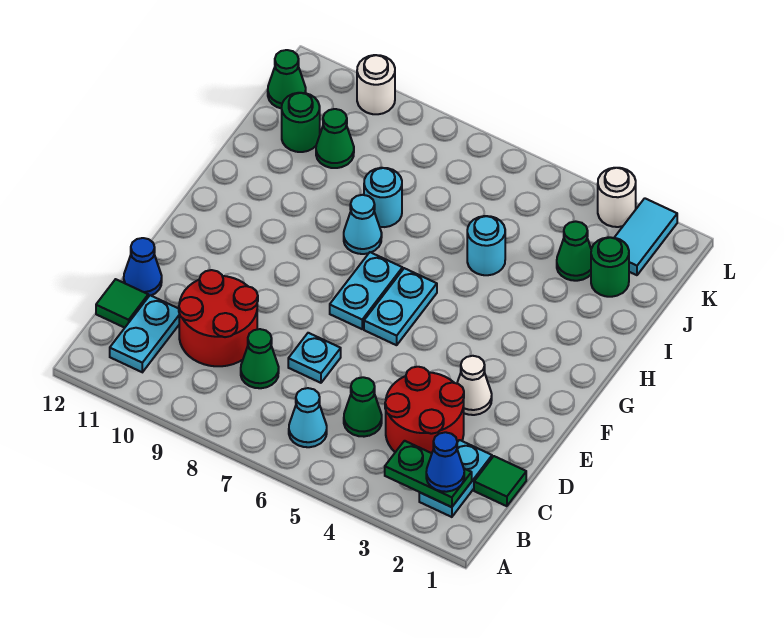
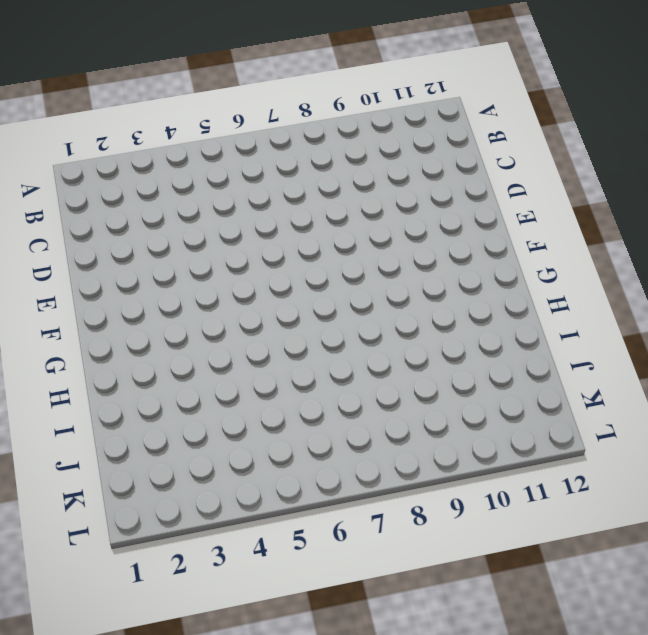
none -> cyan 1x2 plate [419,440,492,517]
none -> cyan 1x1 cone [289,388,327,447]
none -> cyan 1x2 plate [110,295,179,372]

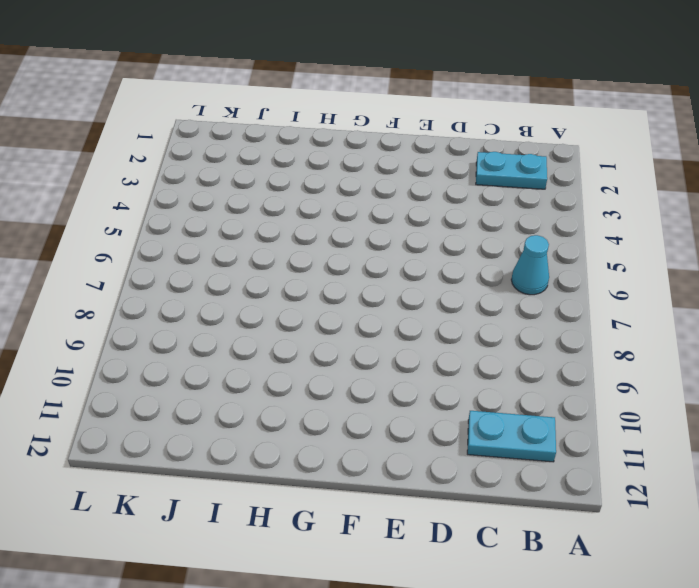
none -> green 1x1 tile [474,456,526,506]
none -> red 2x2 round brick [385,367,464,453]
none -> green 1x1 cone [344,377,382,437]

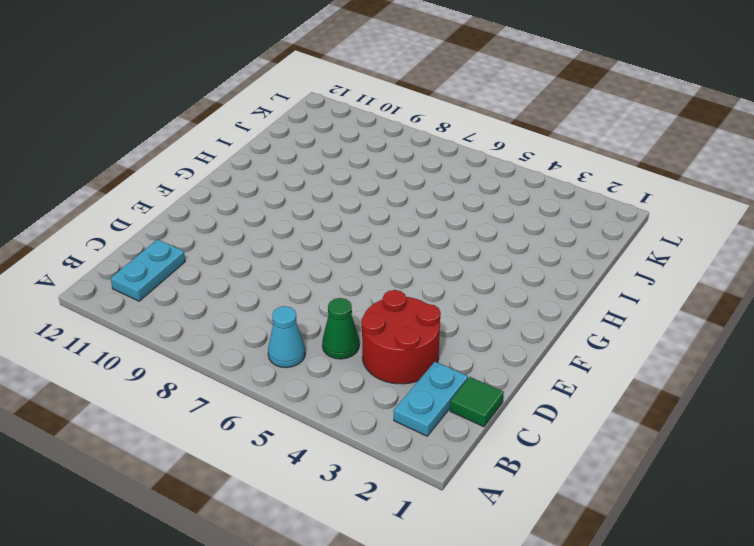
none -> green 1x1 cone [241,329,279,388]
none -> red 2x2 round brick [179,270,258,366]
none -> green 1x1 tile [96,279,148,328]

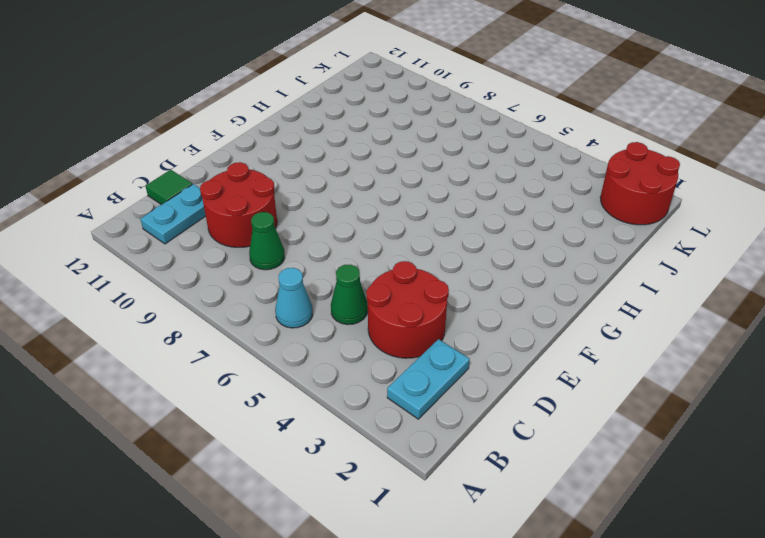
red 2x2 round brick [601,142,680,225] -> cyan 1x2 tile [614,198,677,275]
none -> green 1x1 tile [474,456,526,506]
none -> cyan 1x1 plate [288,333,341,383]
none -> blue 1x1 cone [124,238,162,296]

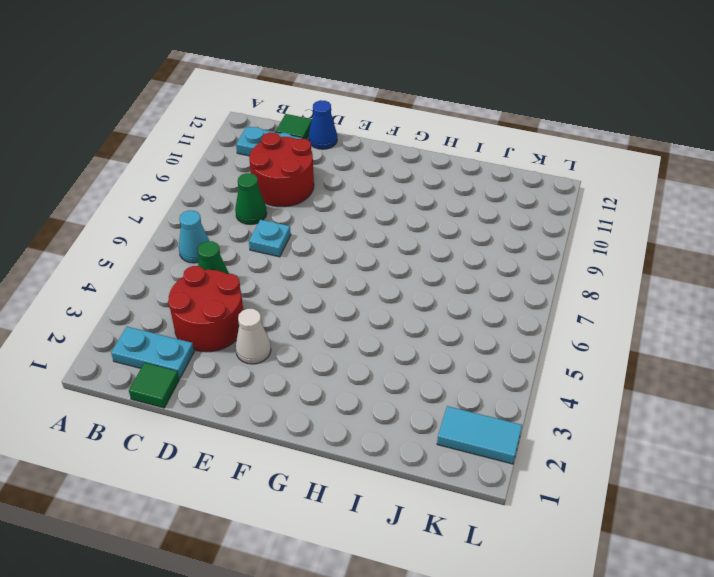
none -> cyan 1x2 plate [364,268,437,345]
none -> cyan 1x2 plate [330,252,402,329]
none -> cyan 1x1 cone [344,195,382,254]

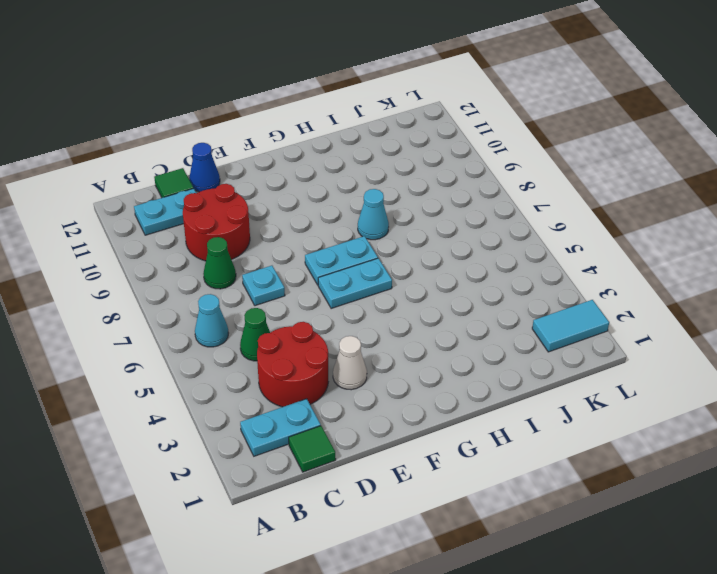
none -> cyan 1x1 round brick [467,216,505,275]
none -> cyan 1x1 round brick [364,168,402,227]
none -> green 1x1 round brick [591,237,629,297]

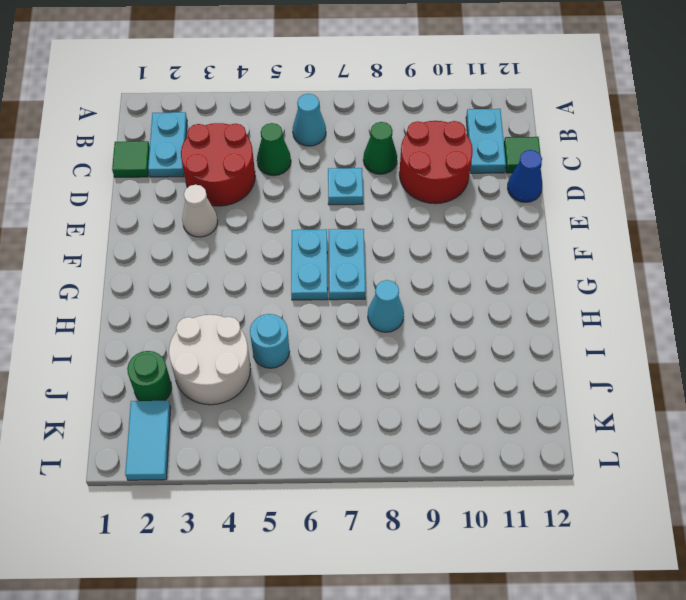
white 2x2 round brick [169,315,251,405] -> green 1x1 cone [557,221,591,281]
none -> cyan 1x1 round brick [364,168,402,227]
none -> green 1x1 cone [316,109,354,168]
none -> green 1x1 round brick [282,93,320,152]

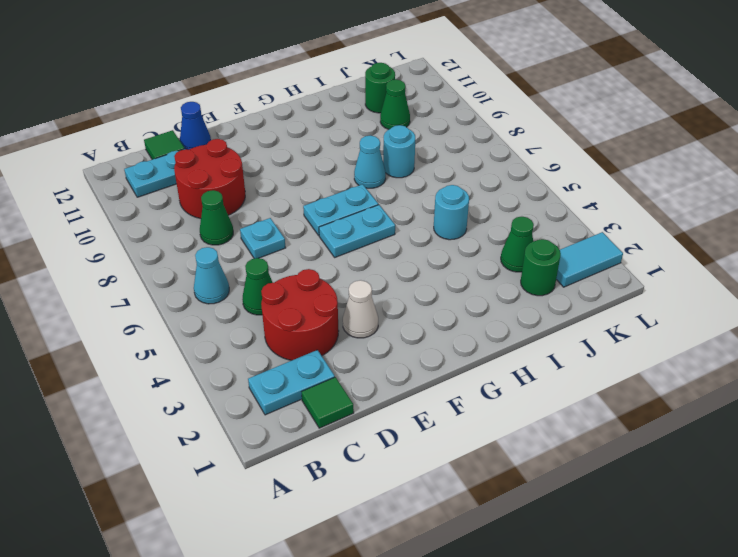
none -> green 1x1 cone [268,50,306,109]
none -> white 1x1 round brick [598,168,636,227]
none -> white 1x1 round brick [357,55,395,114]

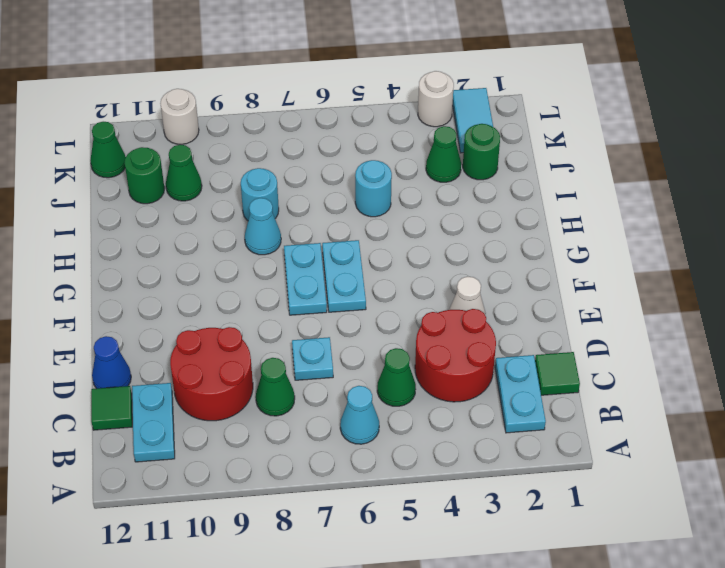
none -> green 1x2 plate [385,441,472,507]
none -> blue 1x1 cone [426,432,464,492]

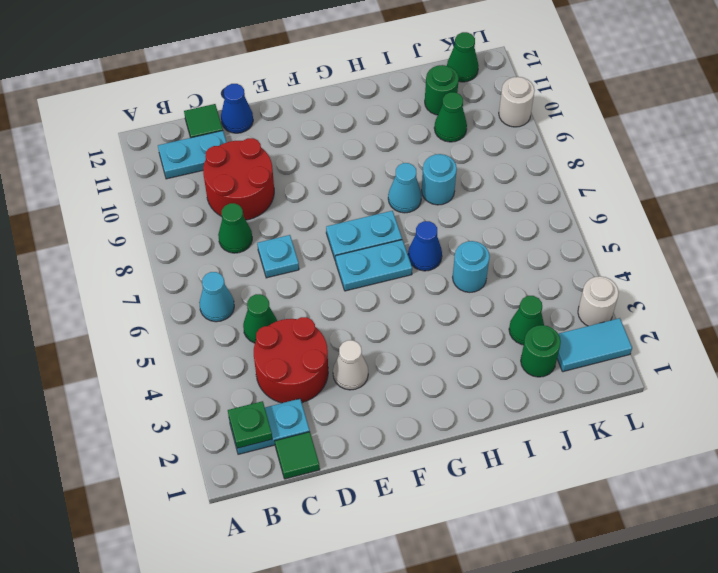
green 1x1 plate [228,401,272,448] -> green 1x2 plate [385,441,472,507]
blue 1x1 cone [408,221,442,271] -> blue 1x1 cone moved to [426,432,464,492]

